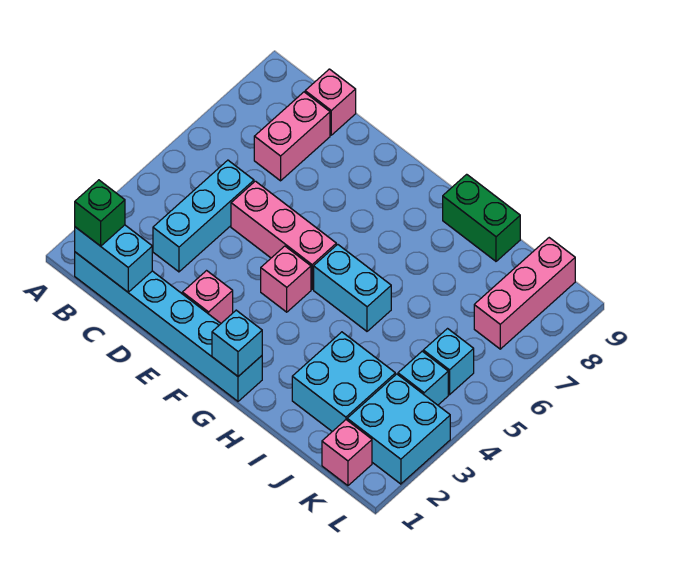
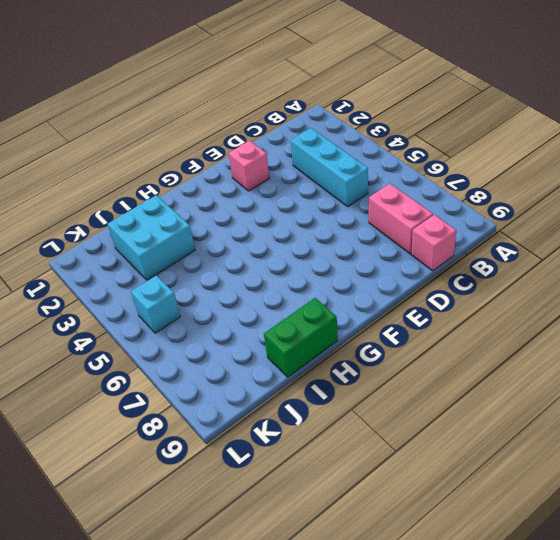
none -> cyan 1x6 brick [75,252,262,401]
none -> pink 1x3 brick [231,181,336,289]
none -> pink 1x1 brick [261,246,311,312]

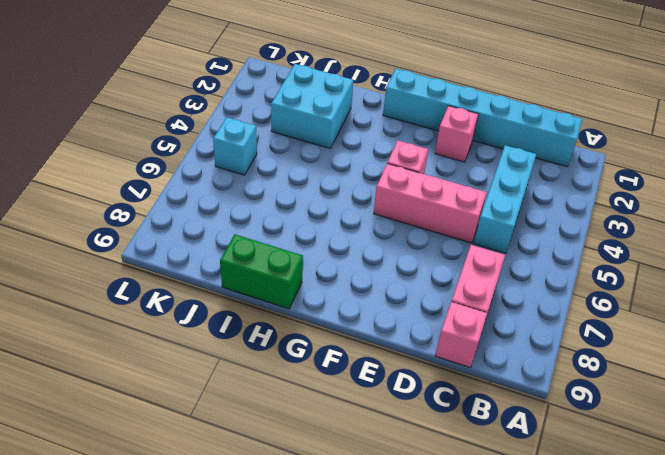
none -> cyan 1x2 brick [314,244,391,331]
none -> pink 1x1 brick [322,420,372,486]
none -> cyan 2x2 brick [347,374,450,484]

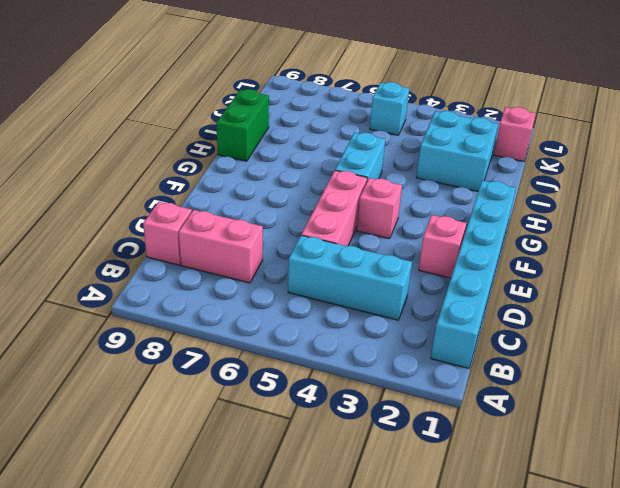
none -> cyan 2x2 brick [347,374,450,484]
none -> cyan 1x1 brick [398,351,448,405]
none -> pink 1x3 brick [474,238,575,349]

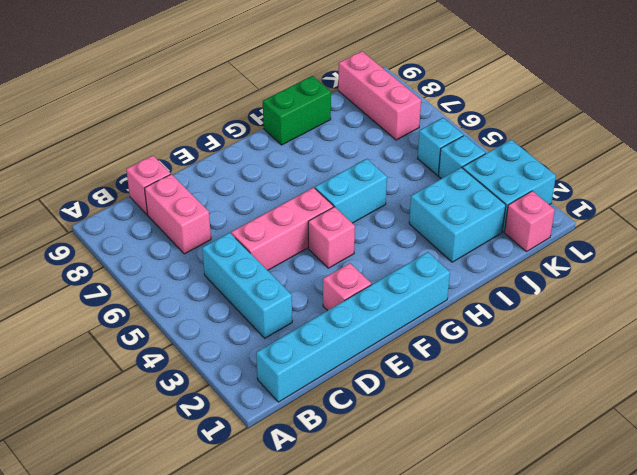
none -> cyan 1x2 brick [75,225,152,292]
none -> cyan 1x1 brick [212,310,262,376]
none -> green 1x1 brick [75,180,125,246]

